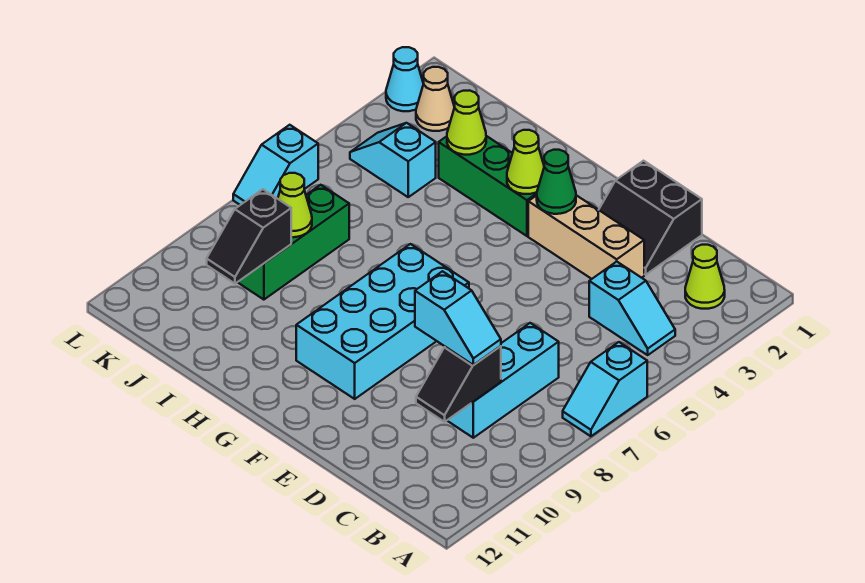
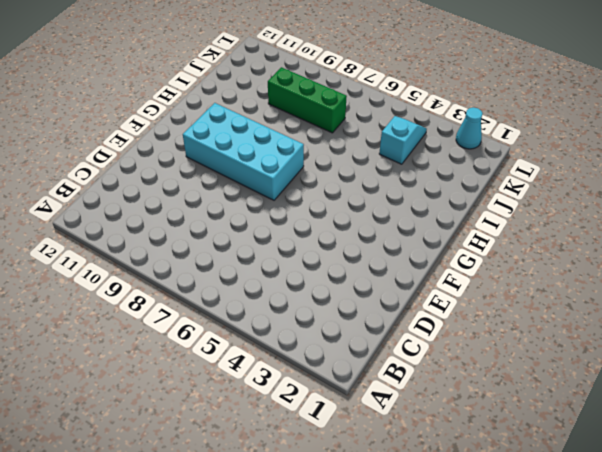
none -> cyan 1x2 slope [563,342,647,436]
none -> lime 1x1 cone [685,245,725,309]
none -> cyan 1x2 slope [589,262,675,355]

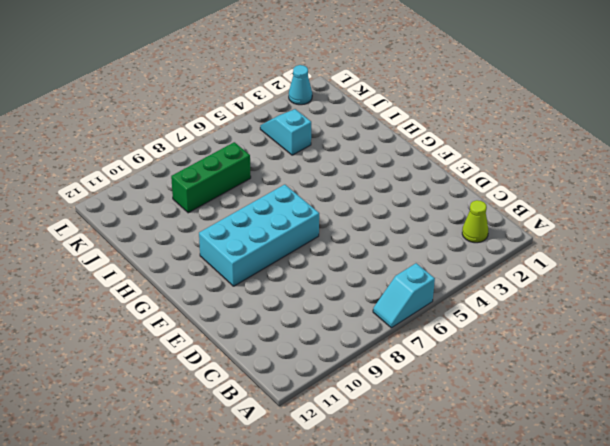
none -> cyan 1x2 slope [589,262,675,355]
none -> cyan 1x3 brick [447,323,559,438]
none -> black 2x2 slope [599,161,702,275]

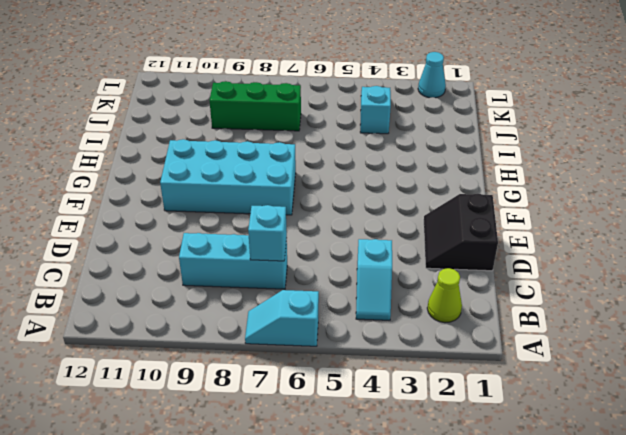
cyan 1x1 brick [248,205,287,261] -> none
none -> tan 1x3 brick [528,195,644,279]
none -> green 1x3 brick [439,136,537,236]
none -> tan 1x1 cone [416,67,455,131]

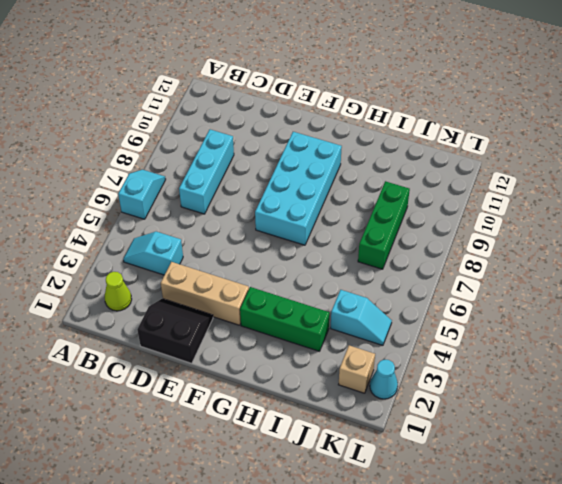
tan 1x1 brick [338,345,375,393] -> tan 1x1 cone [416,67,455,131]
none -> cyan 1x2 slope [233,125,318,205]
none -> black 1x2 slope [416,346,501,422]
none -> green 1x1 cone [537,150,576,214]

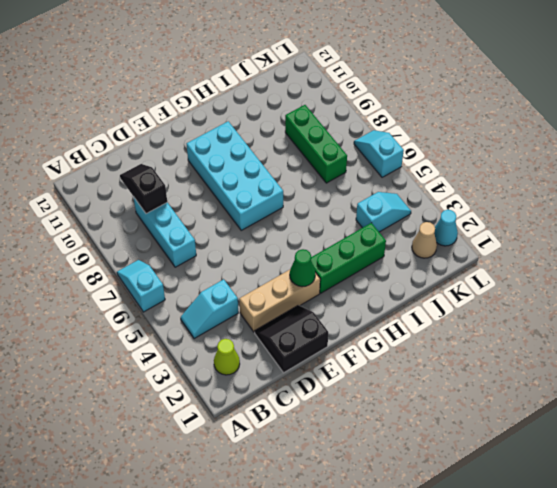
none -> lime 1x1 cone [507,130,544,194]
none -> lime 1x1 cone [447,90,486,155]
none -> lime 1x1 cone [278,173,312,237]

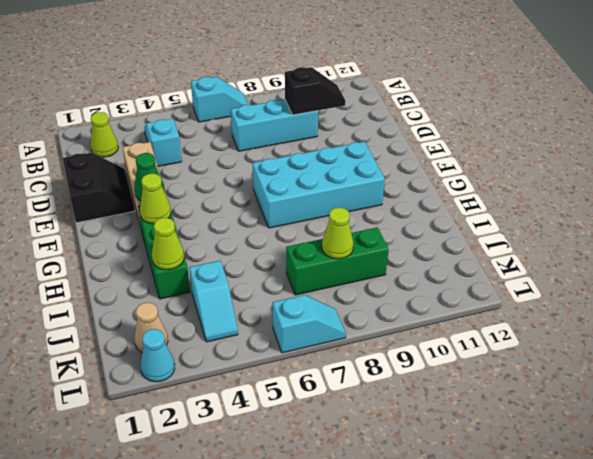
none -> black 1x2 slope [207,189,291,284]
none -> cyan 1x2 slope [415,271,501,365]

